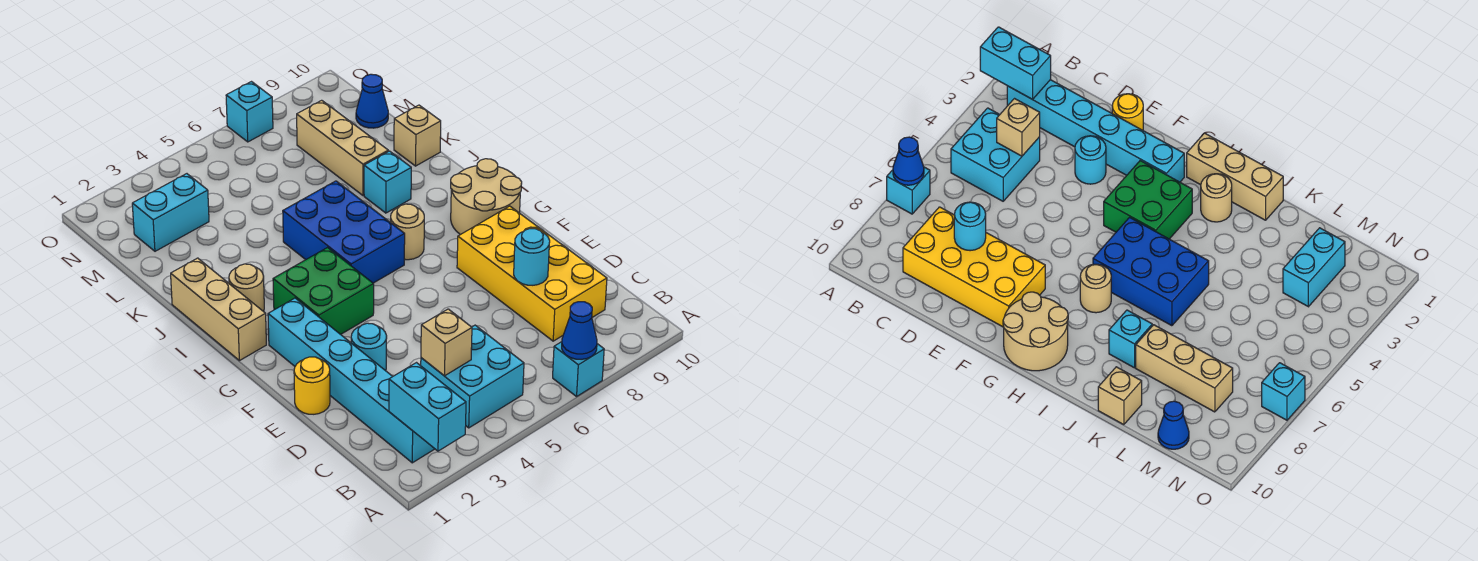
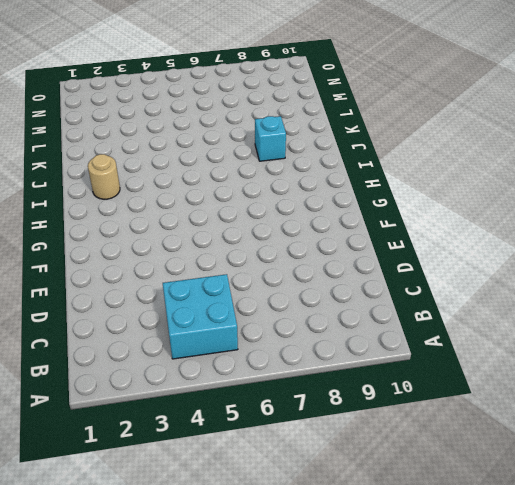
none -> cyan 1x1 brick [553,342,604,396]
none -> cyan 1x6 brick [268,298,434,463]
none -> yellow 2x4 brick [457,206,607,341]

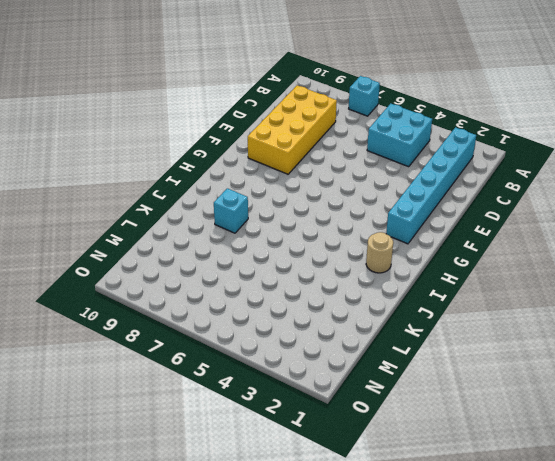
none -> yellow 1x1 round brick [294,357,330,414]
none -> cyan 1x1 round brick [351,323,387,371]
none -> green 2x2 brick [273,248,374,334]

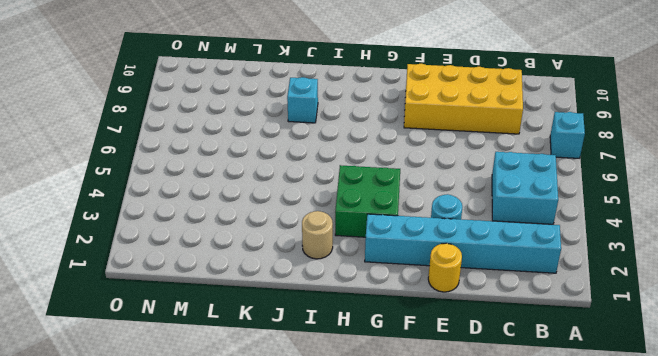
none -> tan 2x2 round brick [451,159,522,235]
none -> tan 1x3 brick [171,258,266,361]
none -> blue 2x3 brick [283,181,405,283]

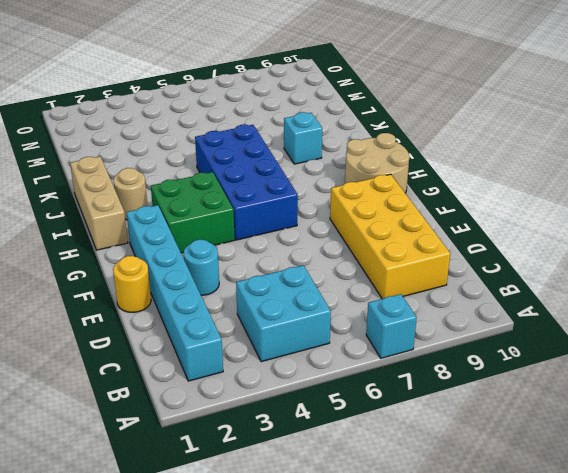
blue 2x4 brick [195,125,298,240] -> blue 2x3 brick [283,181,405,283]
none -> tan 1x1 round brick [391,204,424,260]
none -> tan 1x3 brick [297,100,388,196]
none -> tan 1x1 brick [394,105,441,166]

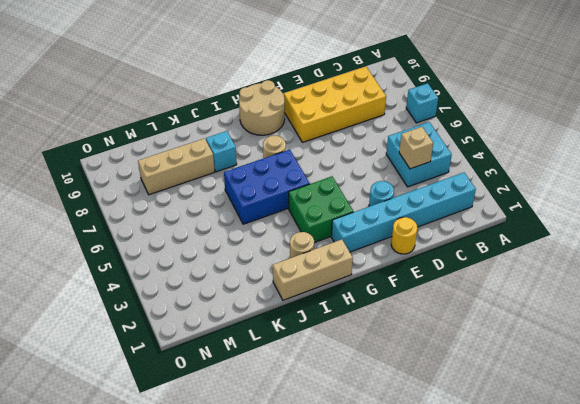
none -> tan 1x1 brick [394,105,441,166]
none -> cyan 1x2 brick [132,174,209,251]
none -> blue 1x1 cone [356,74,388,128]

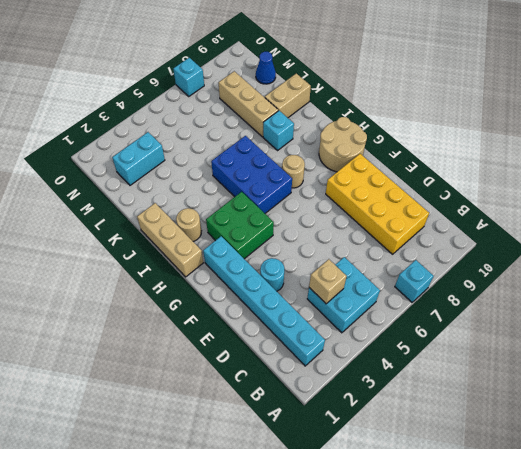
tan 1x2 brick [265,74,311,118] -> tan 1x1 brick [394,105,441,166]
none -> yellow 1x1 round brick [294,357,330,414]
none -> cyan 1x2 brick [389,363,466,451]
none -> blue 1x1 cone [562,302,597,359]

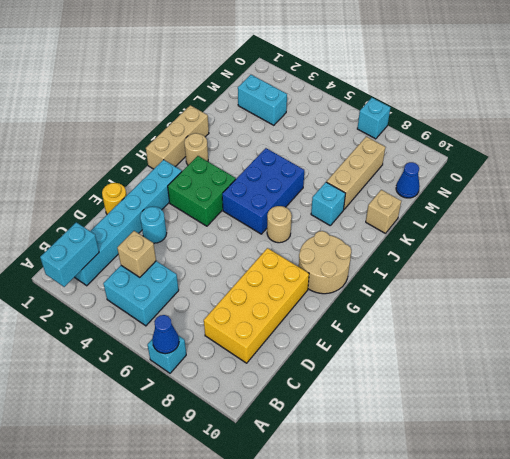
none -> cyan 1x1 round brick [514,229,550,285]

